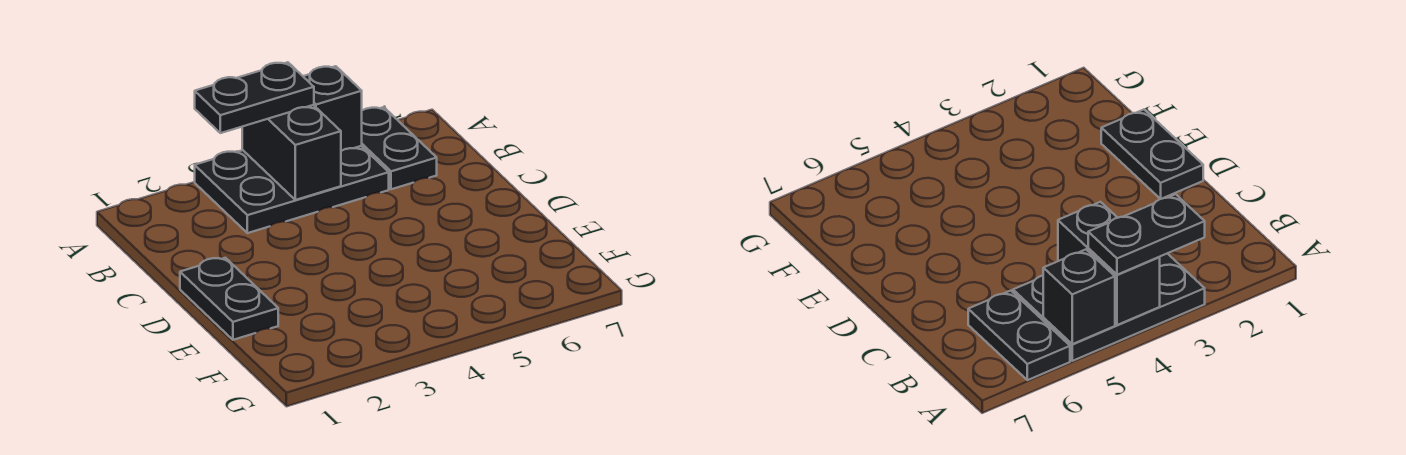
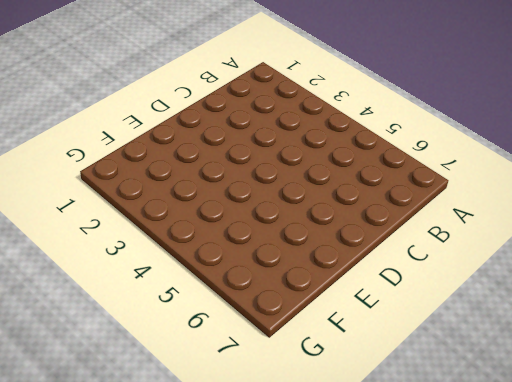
none -> black 2x3 plate [195,146,389,233]
none -> black 1x2 plate [362,107,437,189]

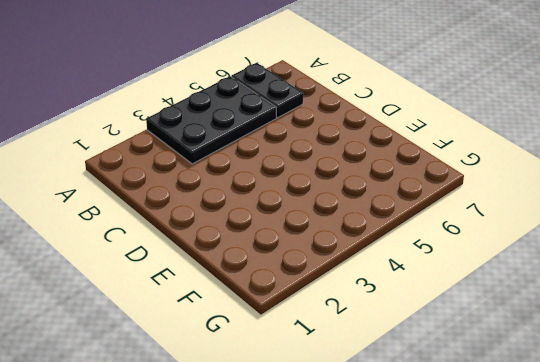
none -> black 1x2 plate [180,258,278,340]
none -> black 1x2 brick [242,105,341,200]

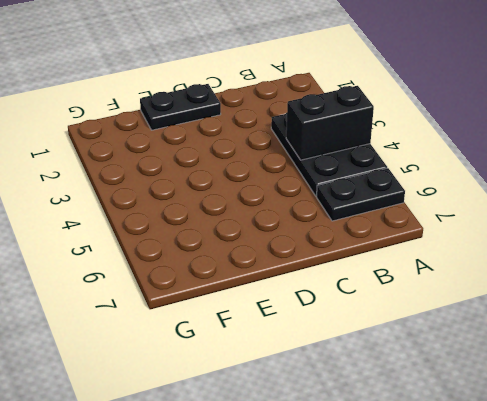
none -> black 1x1 brick [303,66,362,151]
none -> black 1x2 plate [195,62,314,133]

